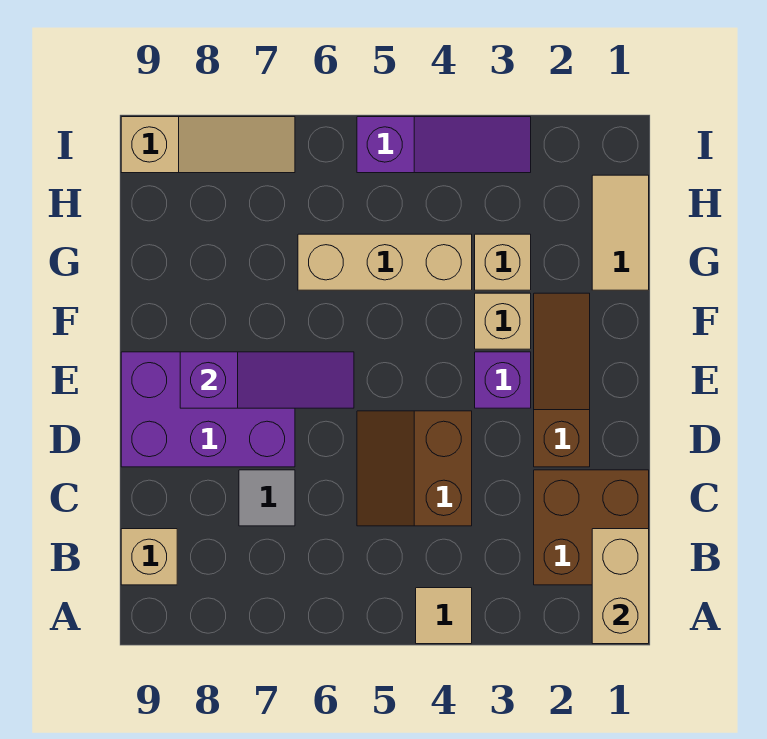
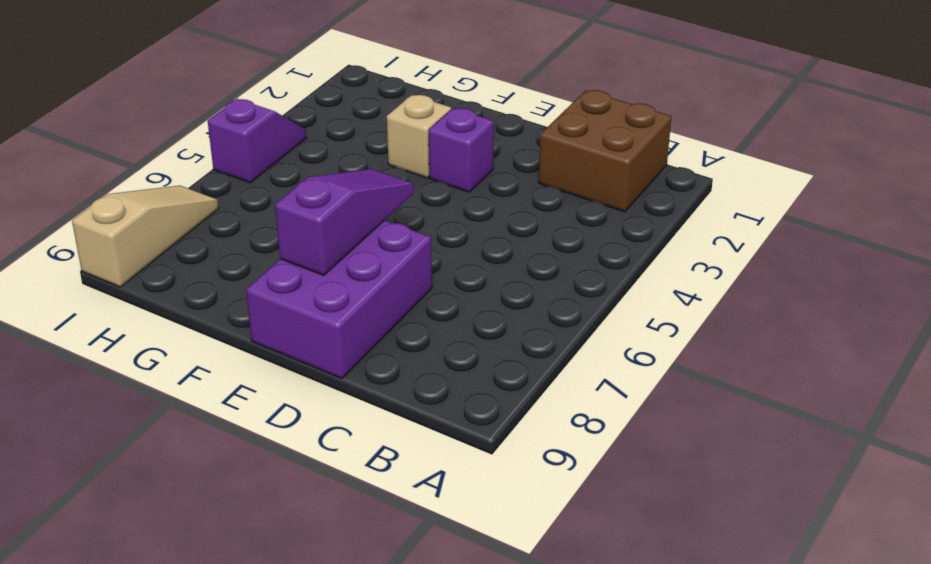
purple 1x2 slope [208,99,306,183] -> purple 1x3 slope [357,117,531,173]
none -> tan 1x1 tile [416,588,472,644]
none -> tan 1x1 brick [121,529,177,585]
none -> brown 2x2 slope [357,411,472,526]

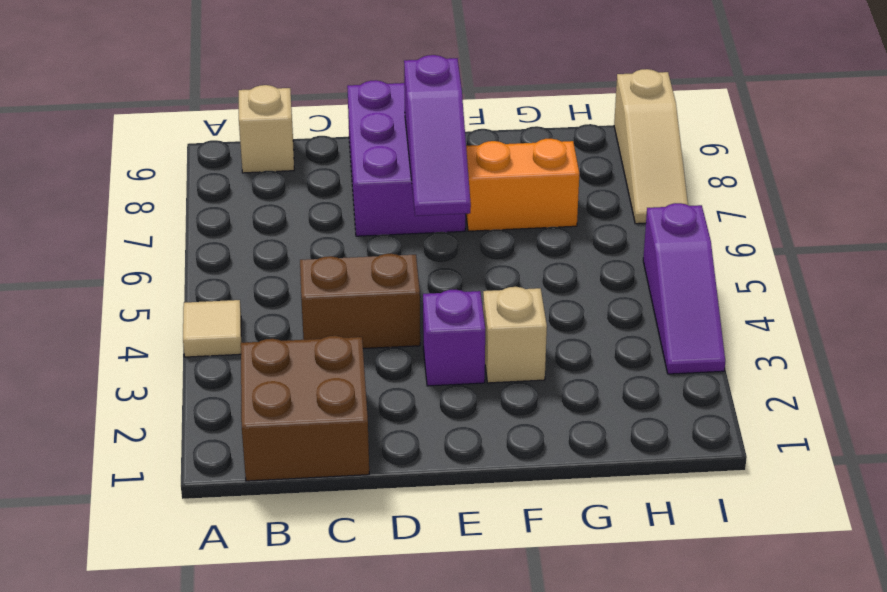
orange 1x2 brick [466,139,579,231] -> none
none -> grey 1x1 tile [239,470,295,526]
none -> brown 1x3 slope [534,293,590,467]
none -> tan 1x2 tile [592,175,649,290]

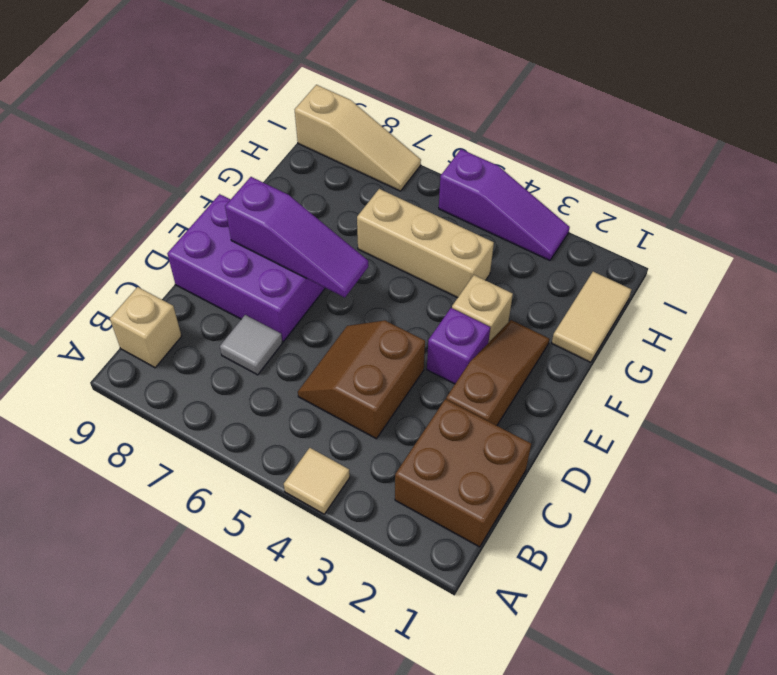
none -> tan 1x1 brick [475,234,531,290]
none -> tan 1x2 brick [592,529,649,644]

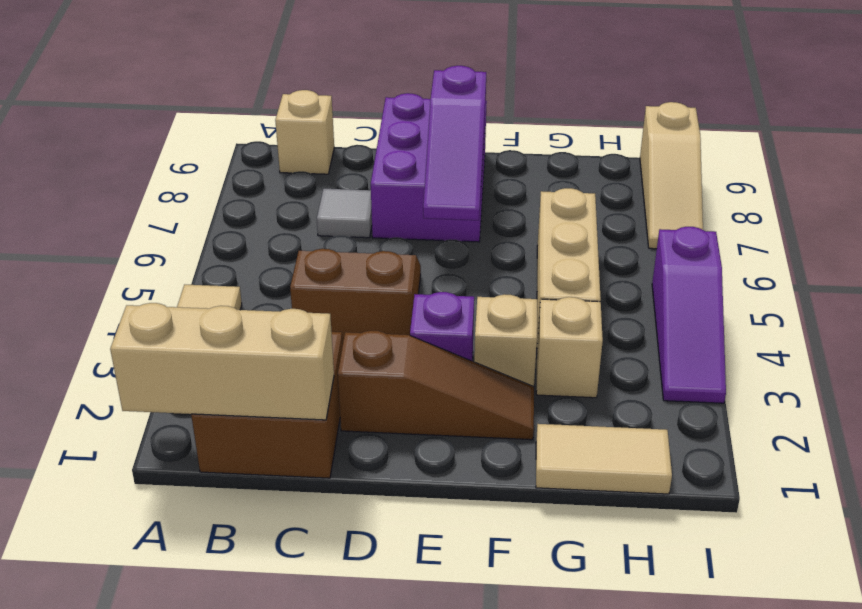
tan 1x3 brick [110,303,334,420] -> tan 1x2 brick [592,529,649,644]

